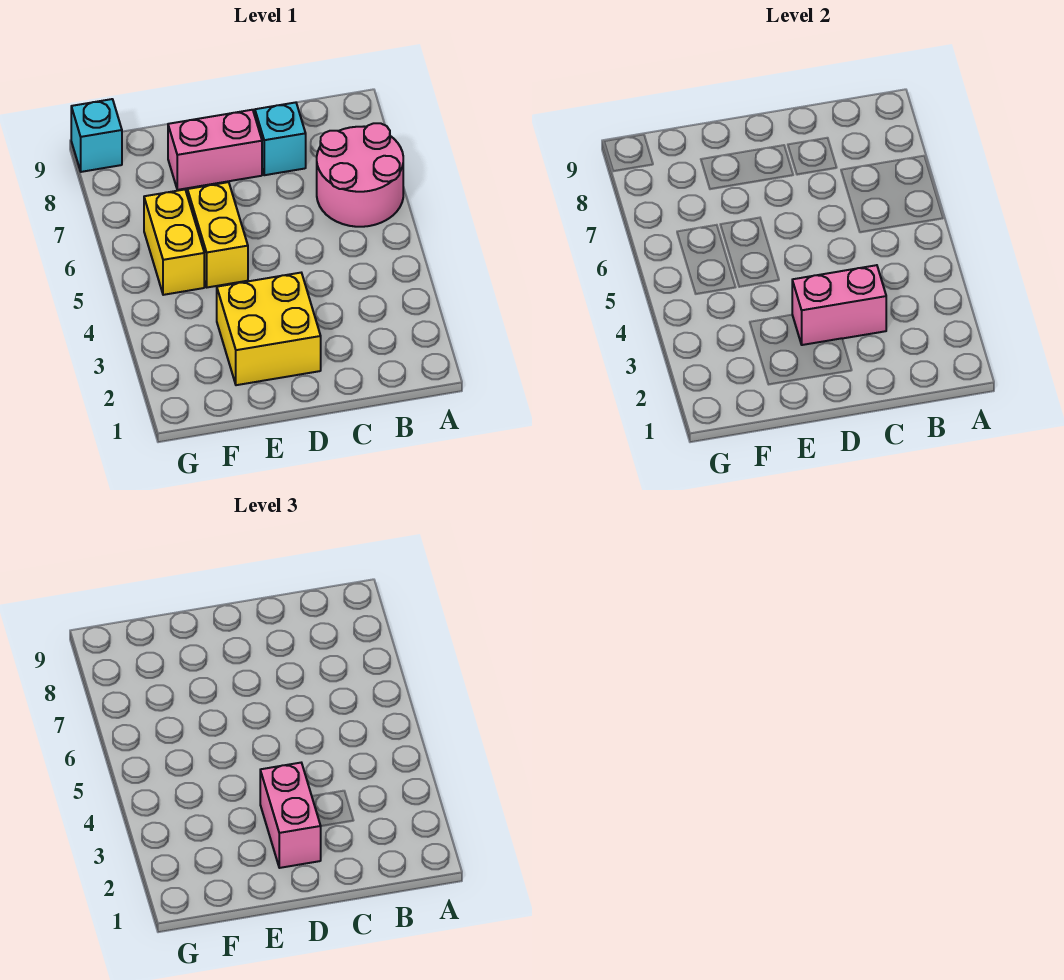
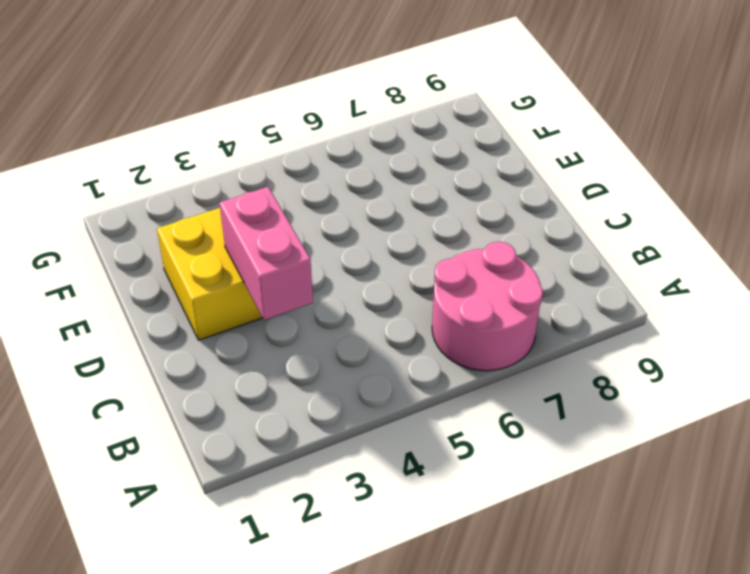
none -> cyan 1x1 brick [255,102,306,175]
none -> pink 1x2 brick [168,110,262,190]

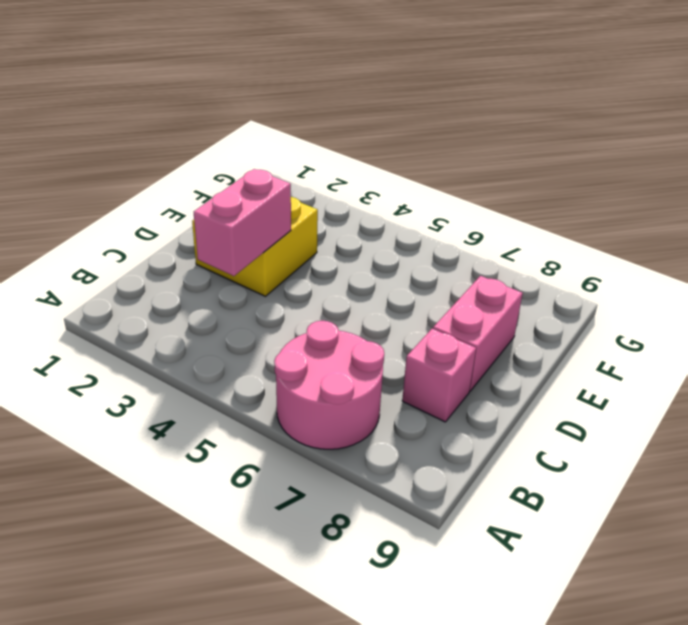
pink 1x1 brick [402,329,476,422] -> cyan 1x1 brick [255,102,306,175]
none -> yellow 1x2 brick [187,182,248,287]
none -> yellow 1x2 brick [144,190,204,295]

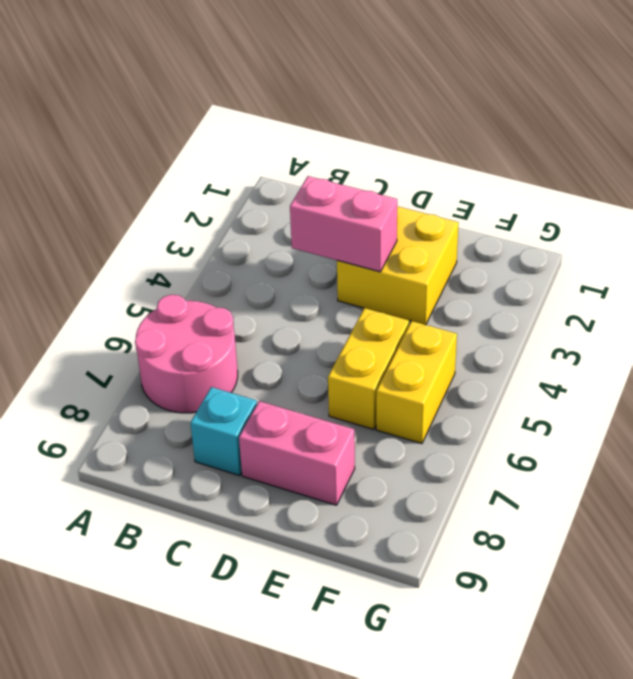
none -> cyan 1x1 brick [71,99,122,172]
none -> pink 1x2 brick [260,763,321,868]

